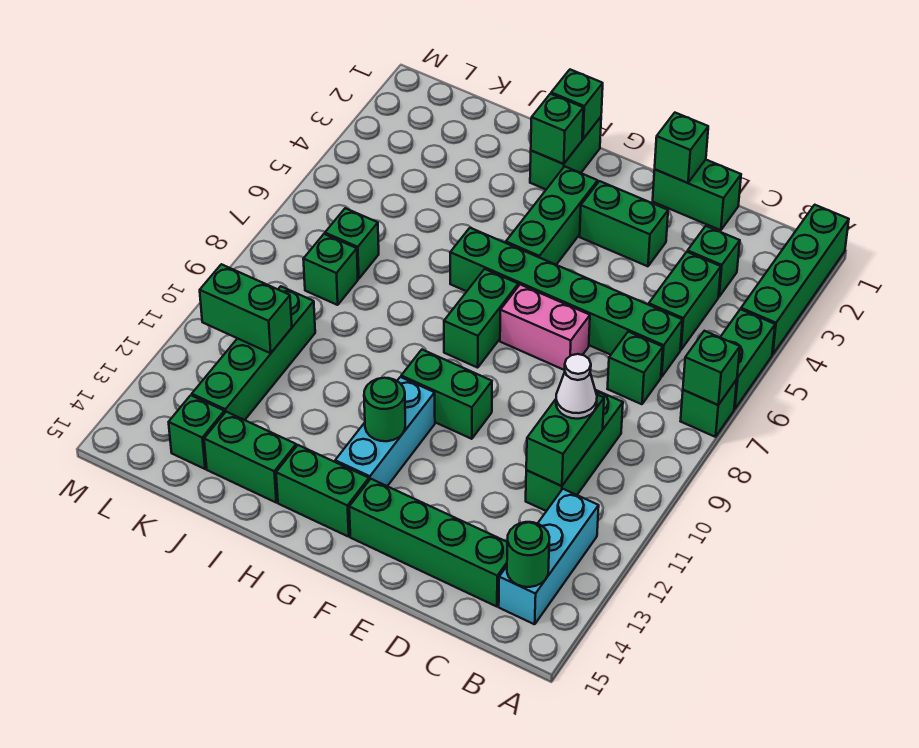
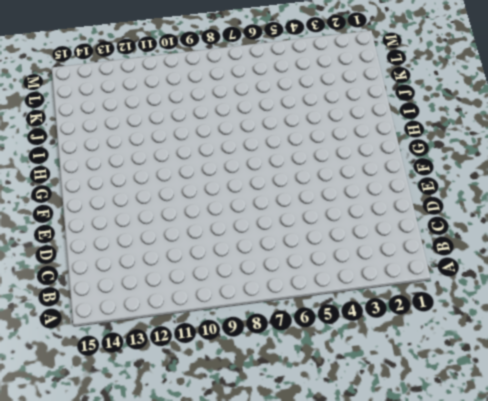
none -> green 1x4 brick [741,205,849,355]
none -> green 1x2 brick [720,309,775,409]
none -> green 1x1 brick [681,379,737,437]
none -> cyan 1x3 brick [499,489,599,624]

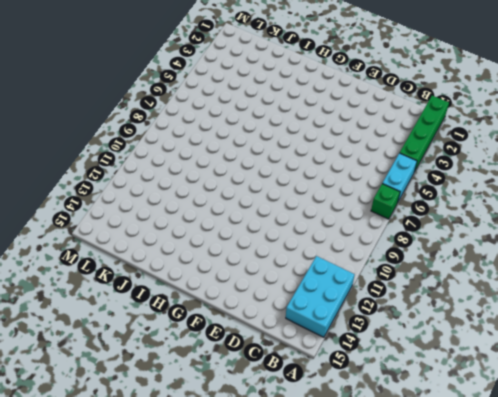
cyan 1x2 brick [382,153,417,202] -> green 1x2 brick [720,309,775,409]
cyan 2x3 brick [286,256,355,337] -> cyan 1x3 brick [499,489,599,624]
none -> green 1x1 brick [687,226,740,297]
none -> green 1x2 brick [649,252,721,350]
none -> green 1x6 brick [450,228,682,377]
none -> green 1x1 brick [607,332,663,404]

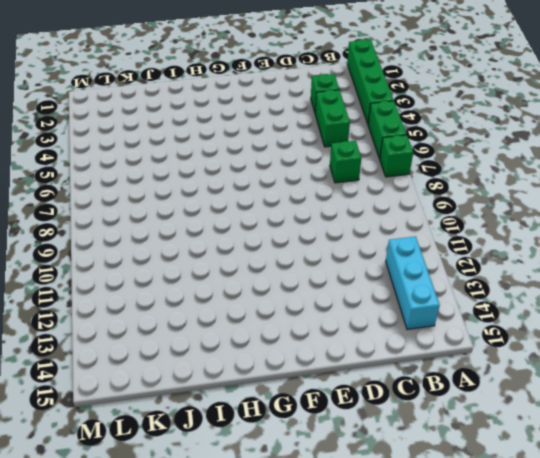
none -> green 1x6 brick [450,228,682,377]
none -> green 1x3 brick [526,390,623,511]
none -> green 1x4 brick [349,479,507,607]
none -> green 1x2 brick [653,160,741,230]

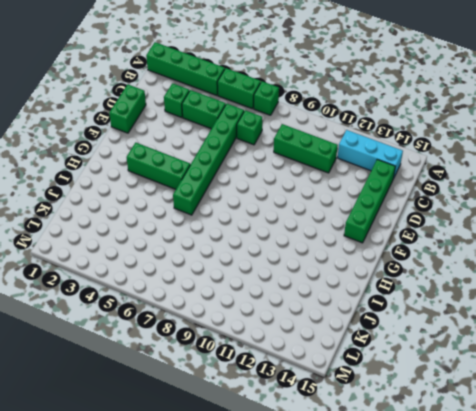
none -> green 1x2 brick [580,181,668,266]
none -> pink 1x2 brick [500,285,590,370]
none -> green 1x2 brick [401,350,492,439]
none -> green 1x2 brick [444,269,518,368]

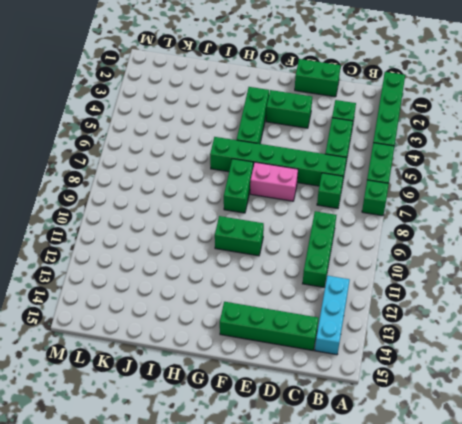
none -> cyan 1x3 brick [335,377,435,486]
none -> green 1x2 brick [276,445,369,537]
none -> green 1x2 brick [530,117,601,189]
none -> green 1x2 brick [204,412,296,502]

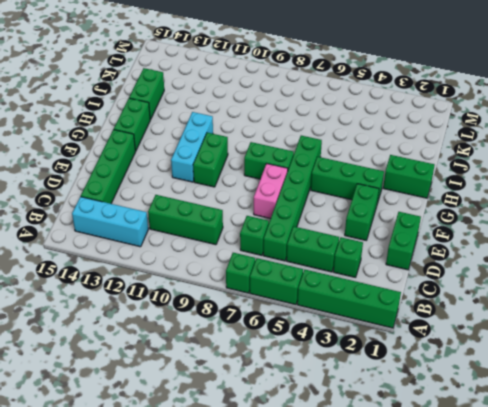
cyan 1x3 brick [171,112,213,182] -> cyan 1x3 brick turned to [335,377,435,486]
none -> green 1x1 brick [325,208,379,279]
none -> green 1x1 brick [303,234,358,305]
none -> green 1x4 brick [192,286,315,420]
none -> green 1x1 brick [169,395,224,469]

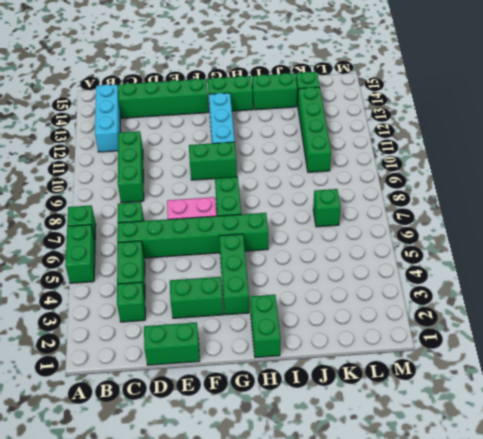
none -> green 1x4 brick [741,205,849,355]
none -> green 1x1 brick [303,234,358,305]
none -> green 1x1 brick [683,331,740,405]
none -> green 1x1 round brick [507,522,550,587]

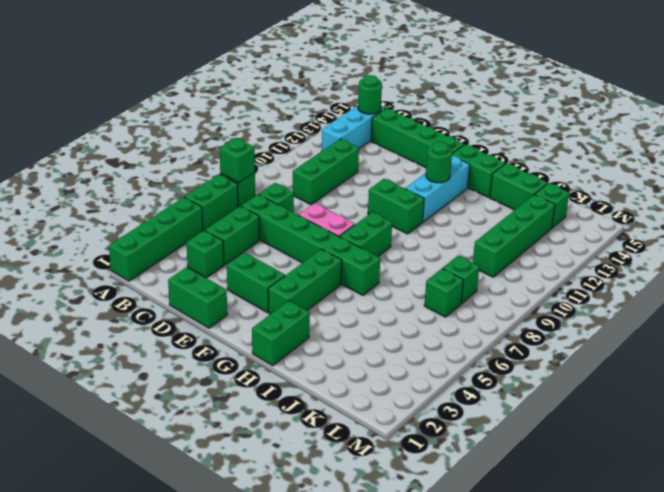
none -> green 1x2 brick [526,395,604,486]
none -> green 1x1 brick [655,113,708,183]
none -> green 1x1 brick [551,70,603,139]
none -> green 1x1 brick [531,94,583,164]

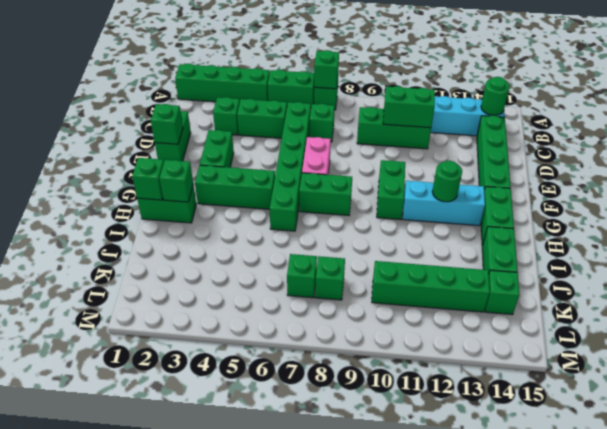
none -> green 1x2 brick [200,264,292,353]
none -> white 1x1 cone [556,354,597,419]

